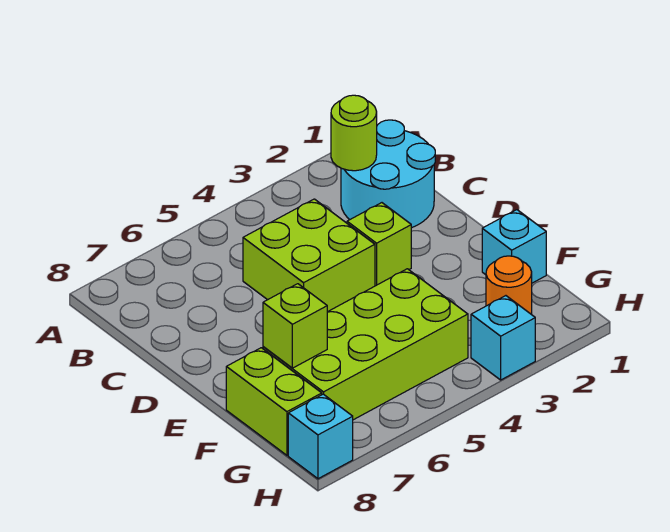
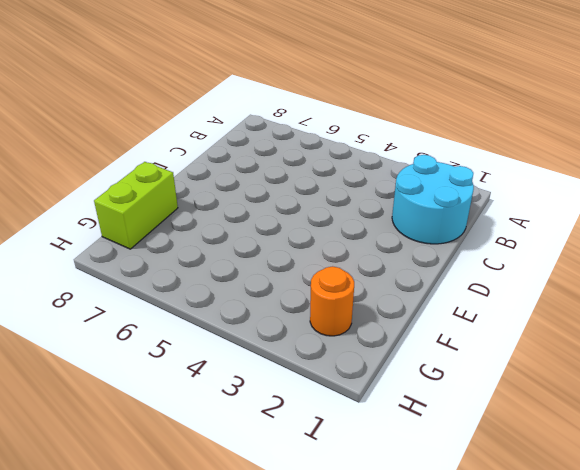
none -> lime 2x2 brick [243,199,375,312]
none -> lime 1x1 brick [347,203,411,286]

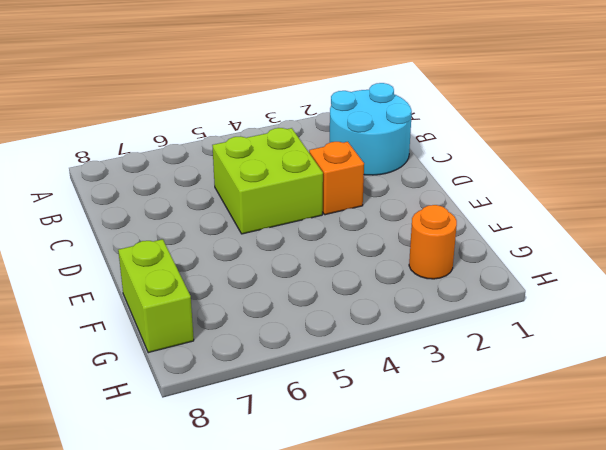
orange 1x1 brick [309,142,364,215] -> lime 1x1 brick [347,203,411,286]
none -> cyan 1x1 brick [482,210,546,283]
none -> lime 2x4 brick [263,269,468,420]

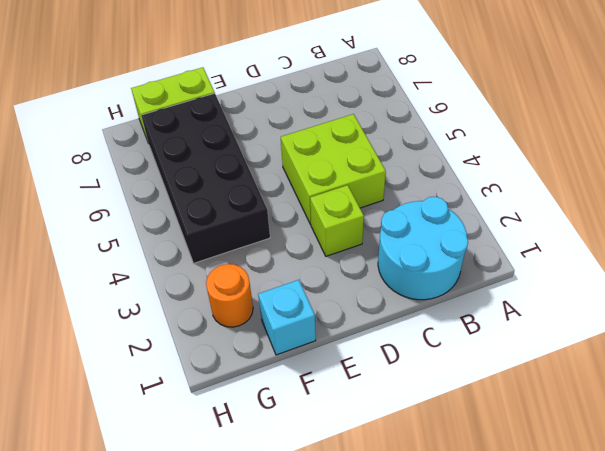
black 2x4 brick [141,93,270,263] -> lime 2x4 brick [263,269,468,420]
none -> cyan 1x1 brick [471,296,535,380]
none -> cyan 1x1 brick [288,394,353,479]

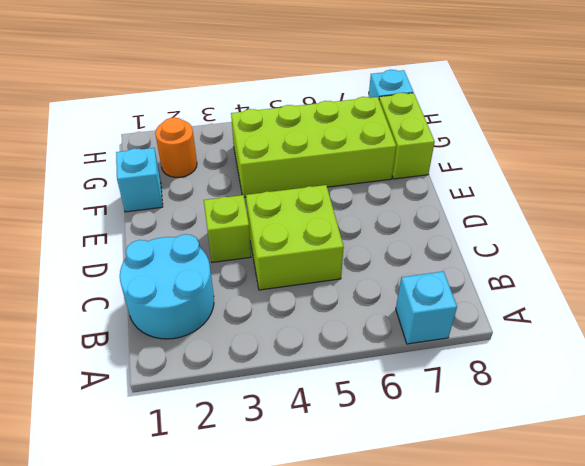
cyan 1x1 brick [396,271,457,344] -> cyan 1x1 brick moved to [471,296,535,380]
none -> lime 1x1 round brick [331,95,377,171]
none -> lime 1x1 brick [263,284,327,368]

